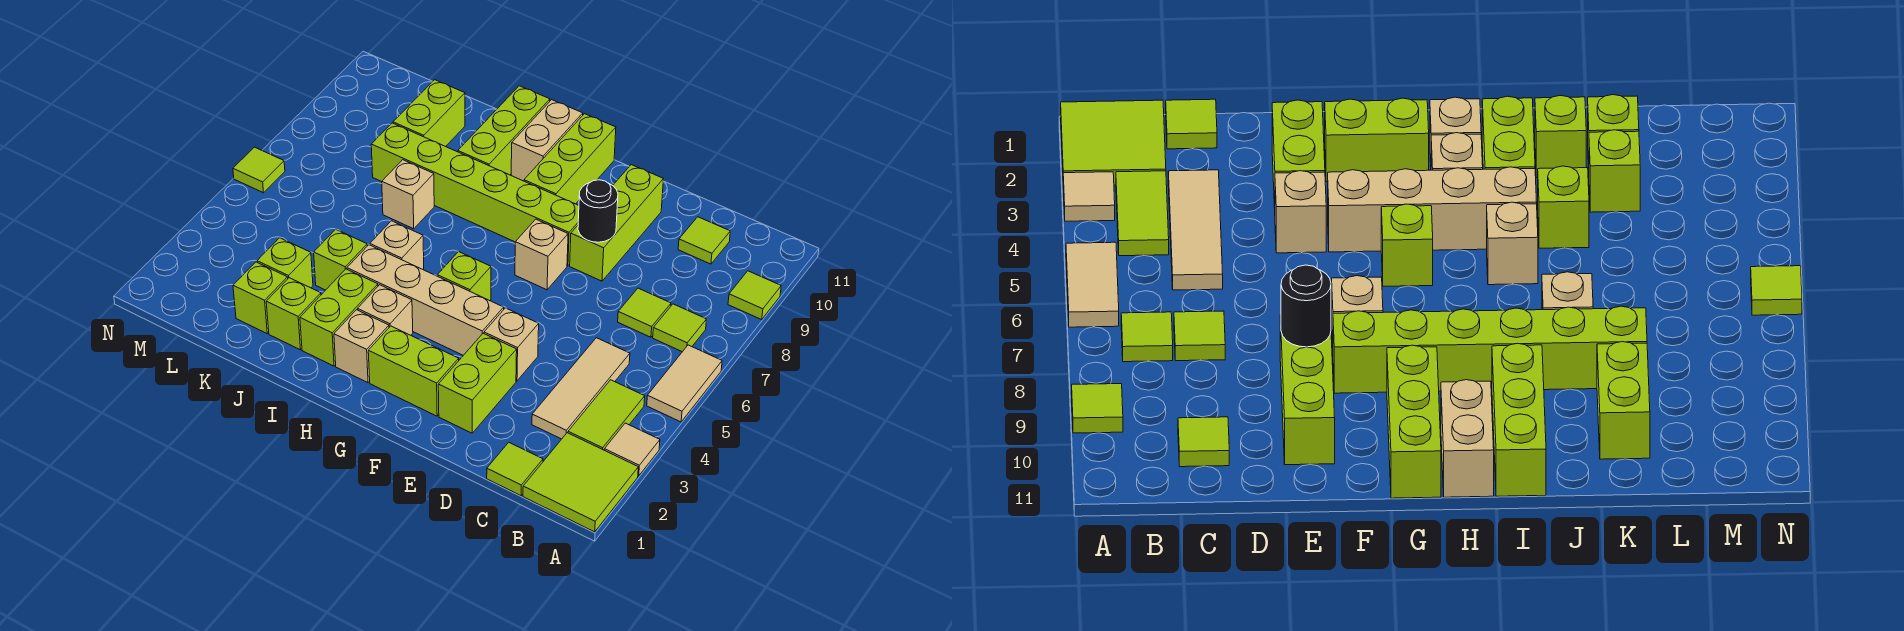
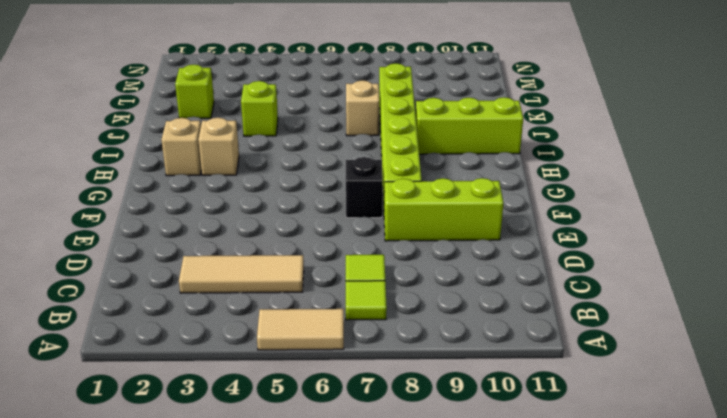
black 1x1 brick [346,157,383,218] -> tan 1x1 brick [515,219,568,290]
none -> lime 2x2 tile [523,433,638,532]
none -> tan 1x1 tile [604,423,660,476]
none -> lime 1x1 tile [728,271,781,319]
none -> lime 1x2 tile [568,380,645,450]

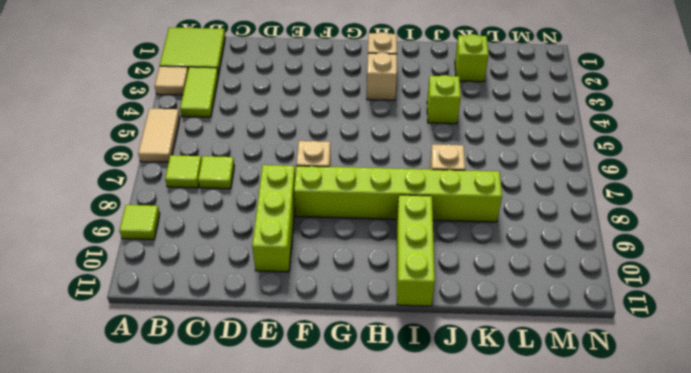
none -> lime 1x1 tile [487,442,543,496]
none -> tan 1x3 tile [532,338,630,439]
none -> lime 1x1 tile [678,217,730,264]
none -> lime 1x2 brick [438,333,517,433]

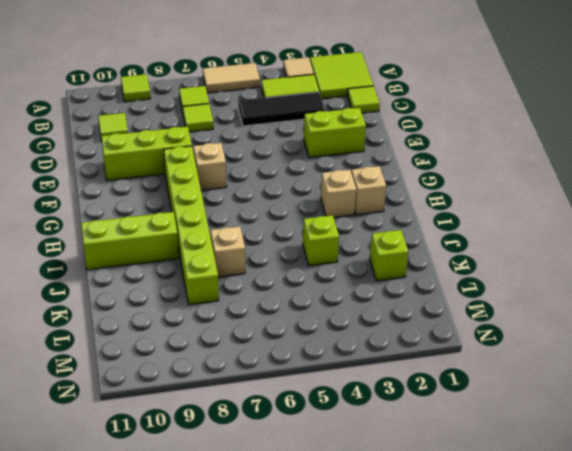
black 1x3 tile [238,92,325,126] -> tan 1x3 tile [532,338,630,439]
none -> tan 1x1 brick [484,308,539,381]
none -> lime 1x2 brick [368,326,459,416]
none -> tan 1x4 brick [347,245,504,355]
none -> lime 1x1 brick [437,252,491,301]

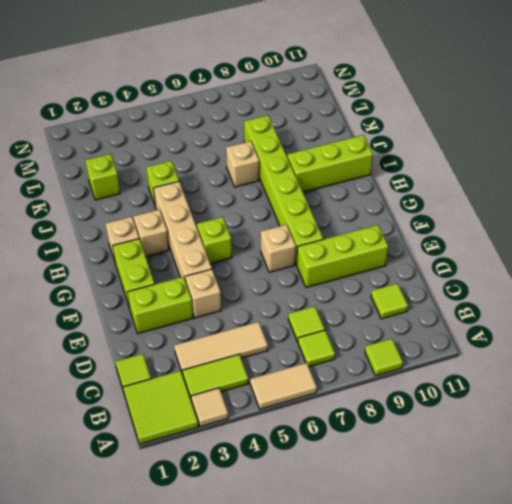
none -> lime 1x3 brick [524,114,616,204]
none -> tan 1x2 brick [511,100,583,181]
none -> lime 1x2 brick [300,269,378,366]
none -> tan 1x1 brick [370,221,424,269]

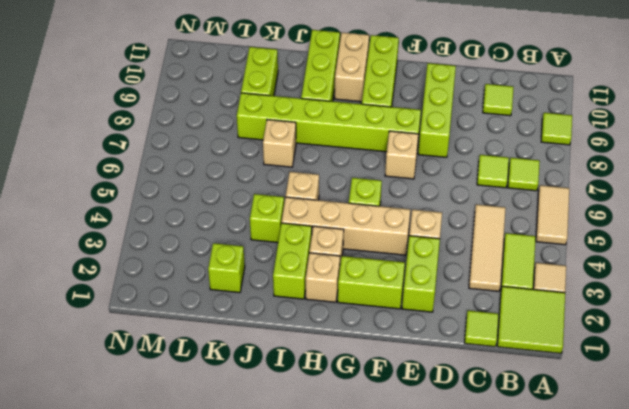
none -> lime 1x1 brick [266,278,321,350]
none -> lime 1x1 brick [257,238,313,288]
none -> lime 1x1 tile [233,147,285,193]
none -> black 1x1 round brick [578,180,618,242]

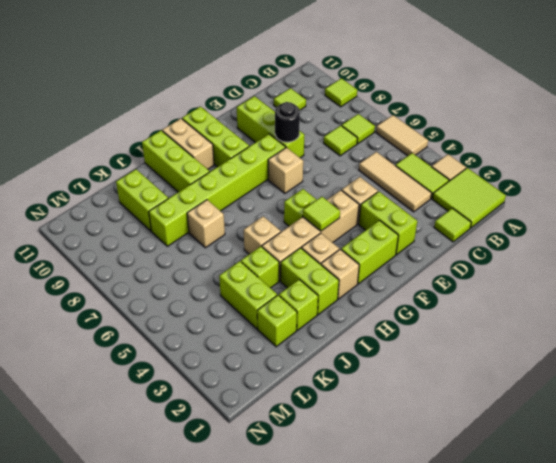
lime 1x1 tile [303,197,340,231] -> lime 1x1 tile moved to [233,147,285,193]
lime 1x2 brick [219,261,277,329] -> lime 1x1 brick [257,238,313,288]

